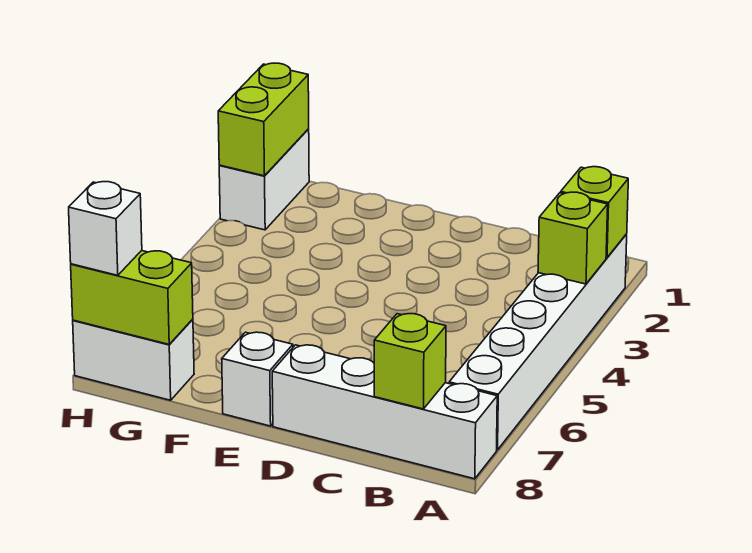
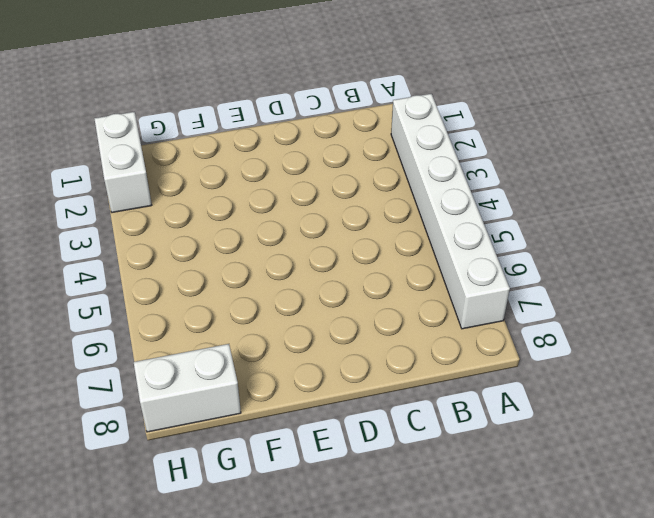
none -> white 1x4 brick [272,345,497,479]
none -> white 1x1 brick [222,332,293,426]

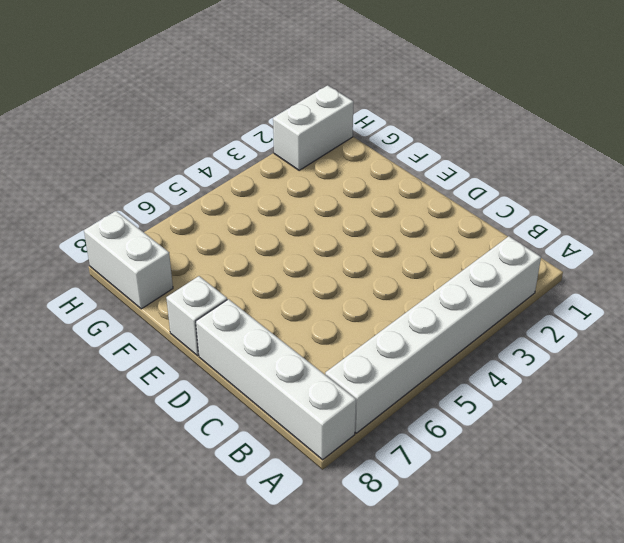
none -> lime 1x1 brick [561,167,628,258]
none -> lime 1x1 brick [538,192,608,284]

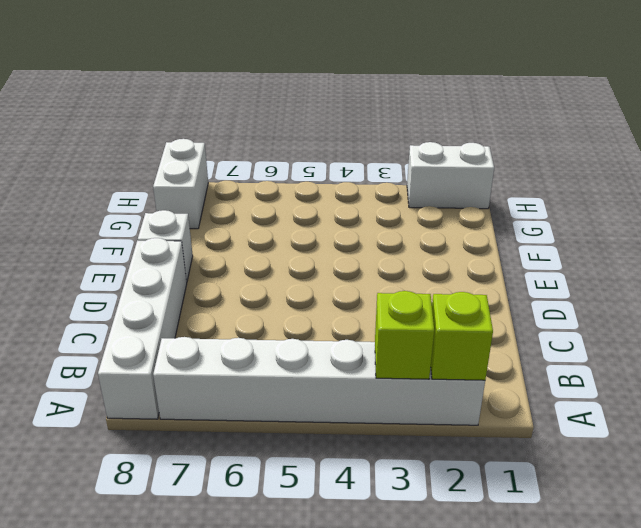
none -> lime 1x1 brick [374,314,446,409]
none -> lime 1x2 brick [71,251,193,344]

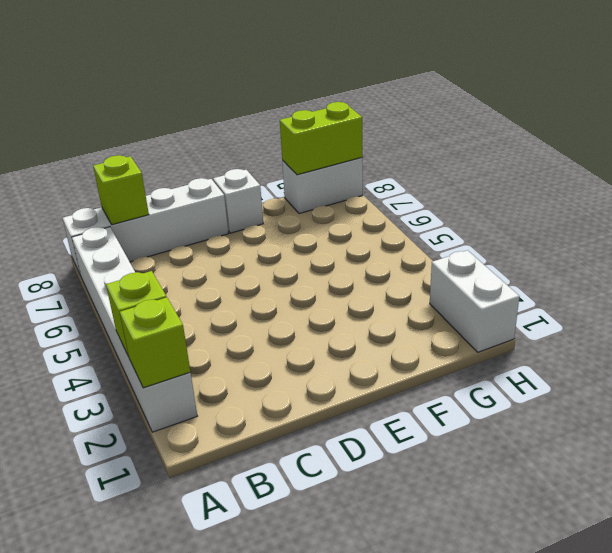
none -> lime 1x2 brick [218,63,309,176]
none -> white 1x1 brick [69,182,142,275]

